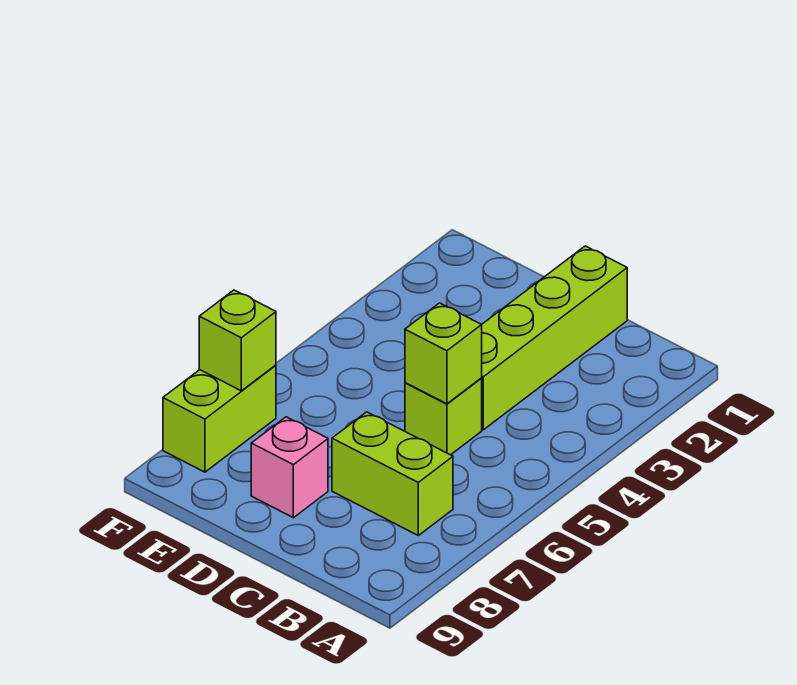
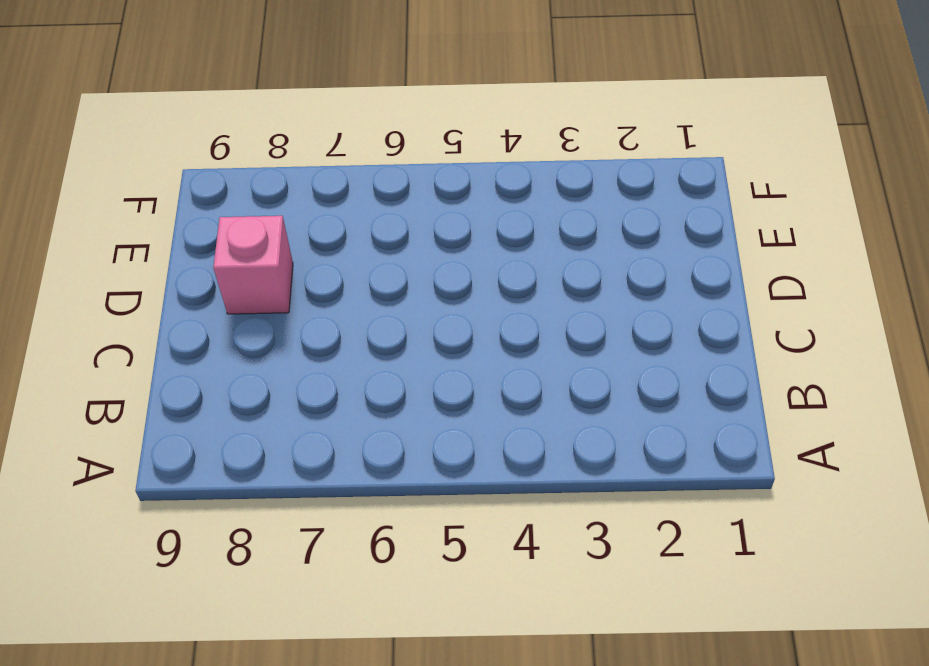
none -> lime 1x2 brick [332,412,453,535]
none -> lime 1x4 brick [482,246,627,430]

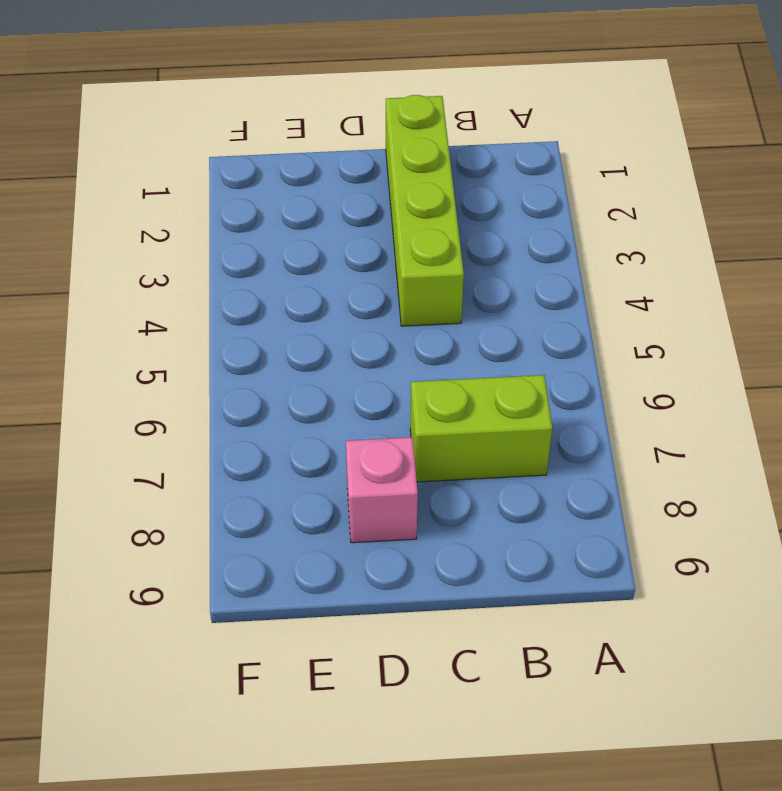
none -> lime 1x1 brick [405,378,482,455]
none -> lime 1x2 brick [163,365,276,472]

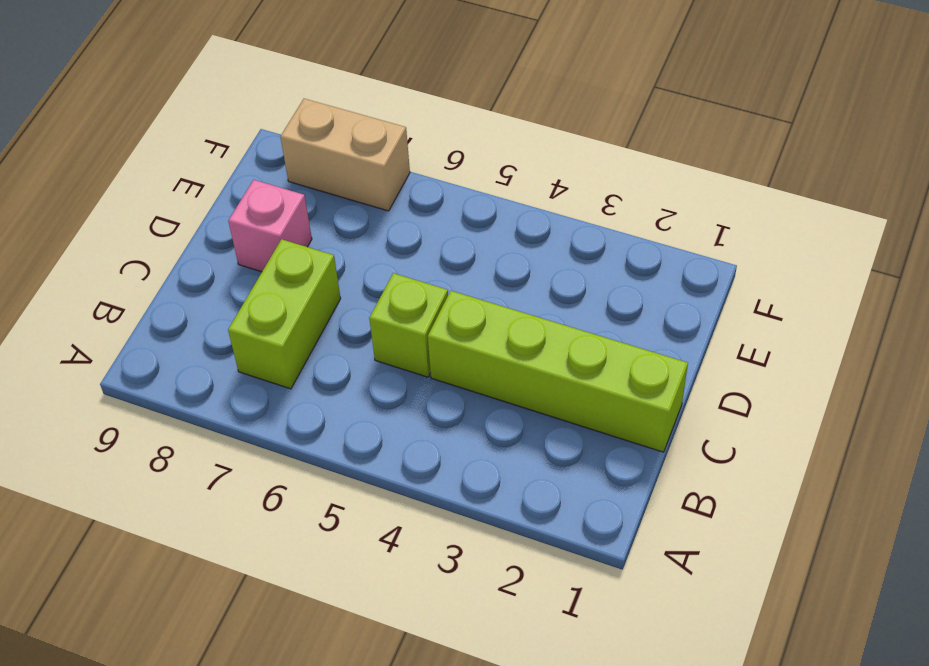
tan 1x2 brick [280,99,410,211] -> lime 1x2 brick [163,365,276,472]
none -> lime 1x1 brick [405,303,482,404]
none -> lime 1x1 brick [199,290,276,391]

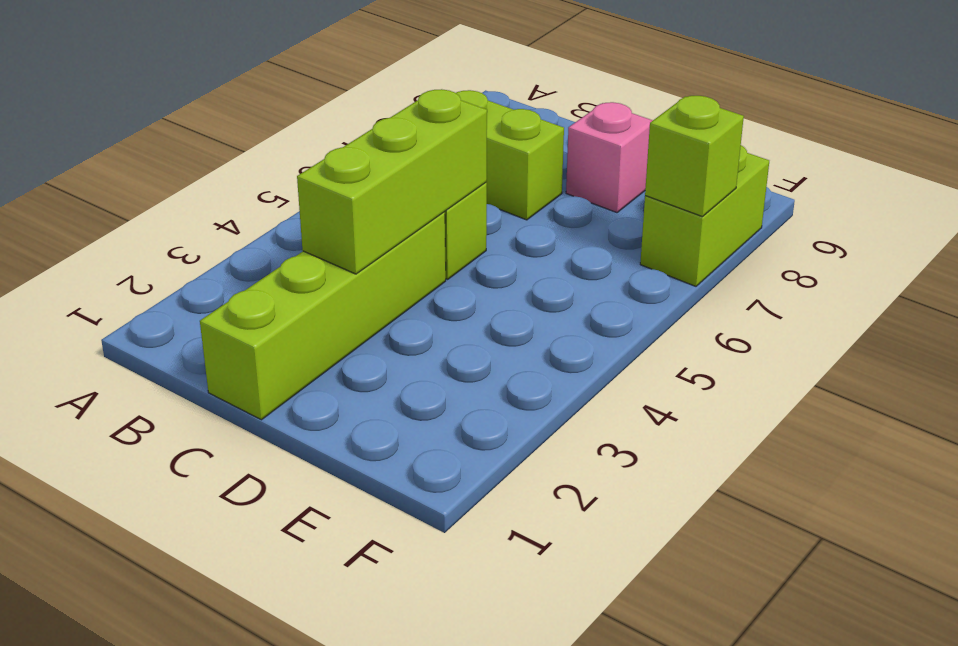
lime 1x3 brick [297,89,487,274] -> lime 1x1 brick [405,303,482,404]

